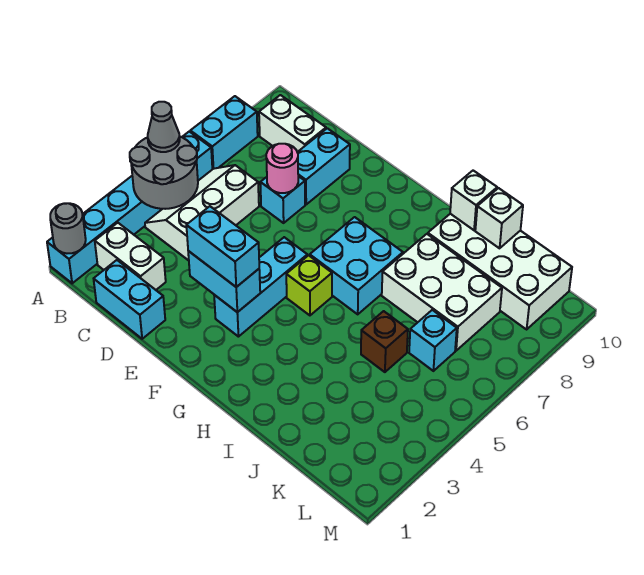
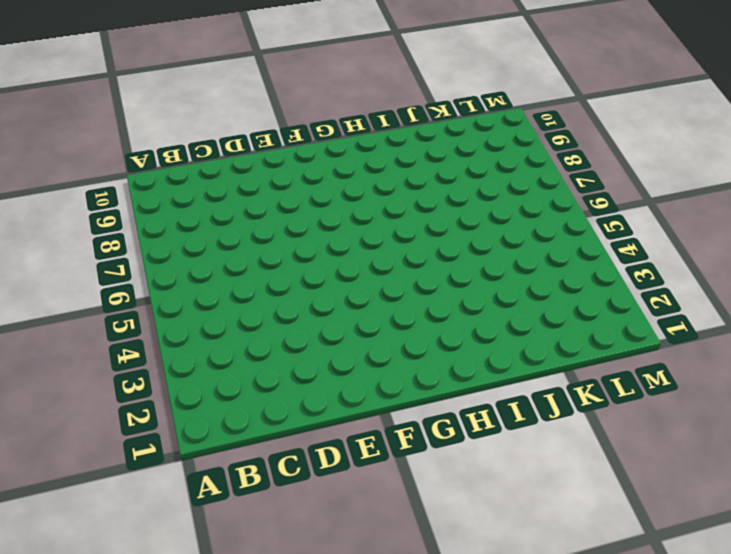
none -> cyan 1x6 brick [47,131,212,283]
none -> cyan 1x2 brick [190,96,258,169]
none -> white 1x2 brick [95,223,166,290]

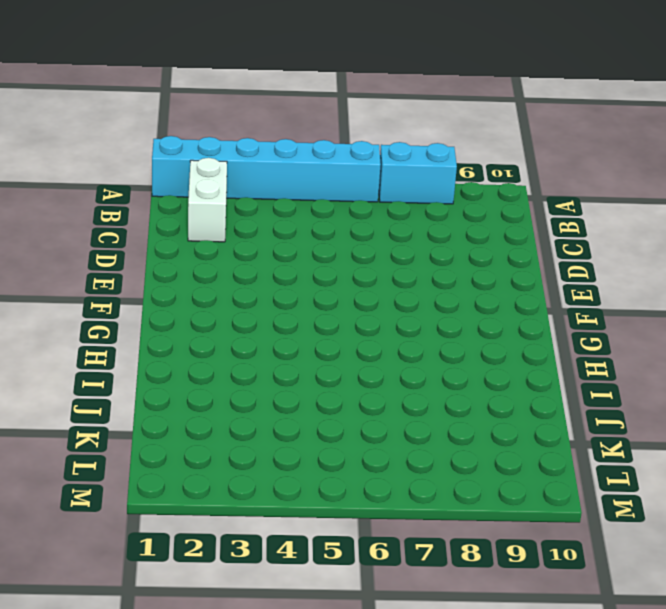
none -> white 2x3 slope [145,165,259,261]
none -> white 1x2 brick [259,95,326,152]
none -> cyan 1x2 brick [94,260,165,339]

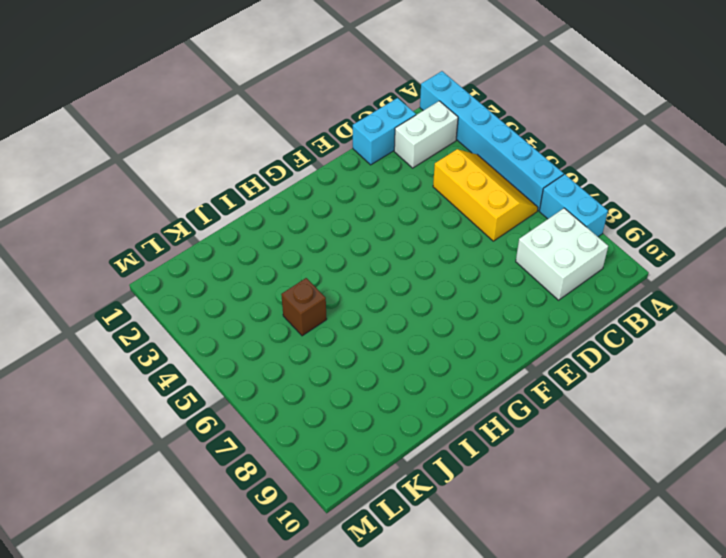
yellow 2x3 slope [433,149,538,241] -> white 2x3 slope [145,165,259,261]
white 2x2 brick [516,208,608,300] -> white 1x2 brick [259,95,326,152]
none -> cyan 1x1 brick [260,176,305,223]
none -> cyan 1x2 brick [297,128,350,204]
none -> cyan 1x3 brick [214,237,307,337]

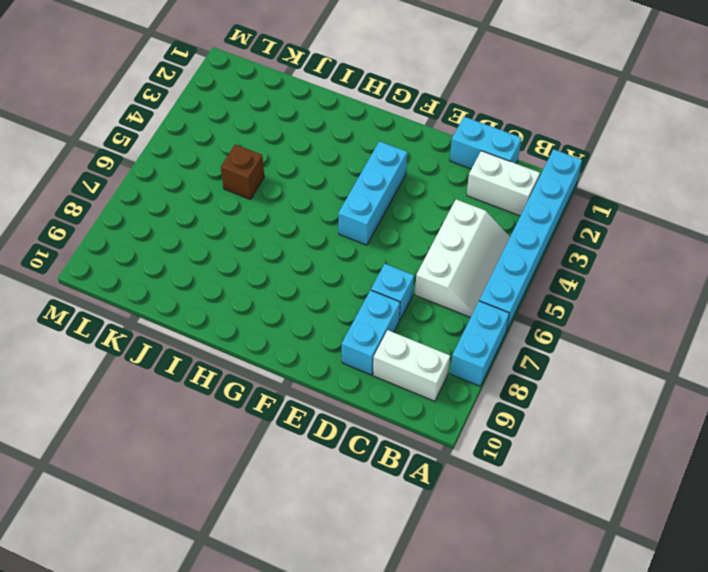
none -> lime 1x1 brick [286,255,332,315]
none -> cyan 2x2 brick [310,217,403,314]
none -> white 2x3 brick [382,234,502,351]

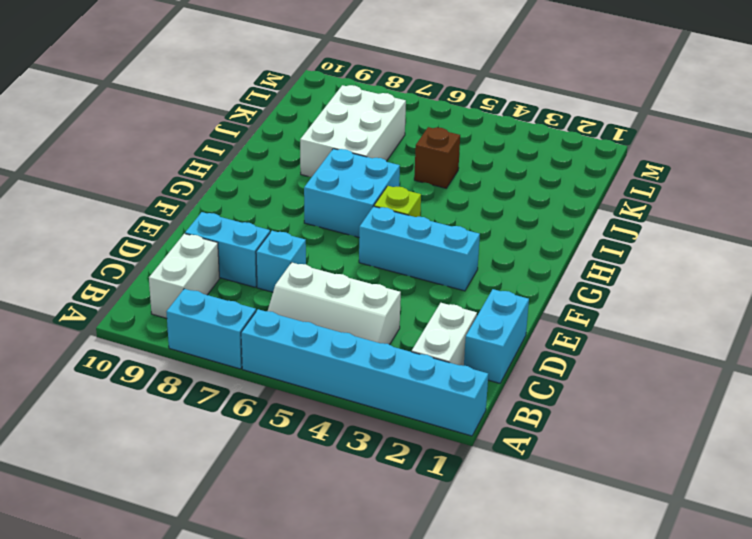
none -> white 2x4 brick [428,214,572,329]
none -> cyan 1x1 brick [409,310,457,371]
none -> grey 1x1 round brick [50,203,86,253]

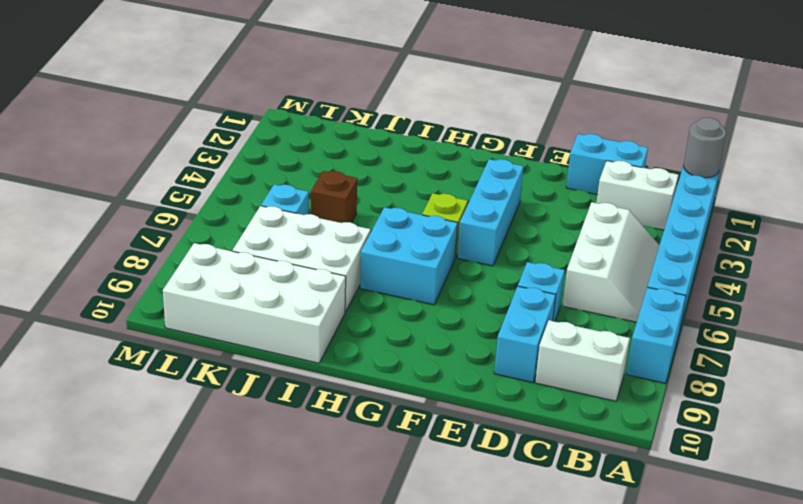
none -> grey 2x2 round brick [130,136,198,209]
none -> pink 1x1 round brick [266,144,298,193]
none -> cyan 1x2 brick [188,251,260,312]

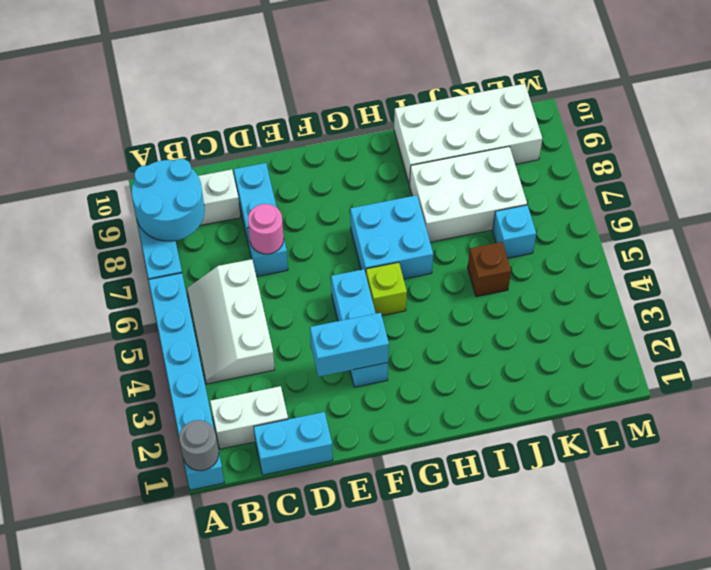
cyan 2x2 round brick [132,159,205,241] -> none
none -> grey 2x2 round brick [130,136,198,209]
none -> white 1x1 brick [450,171,497,230]
none -> white 1x1 brick [475,188,523,248]

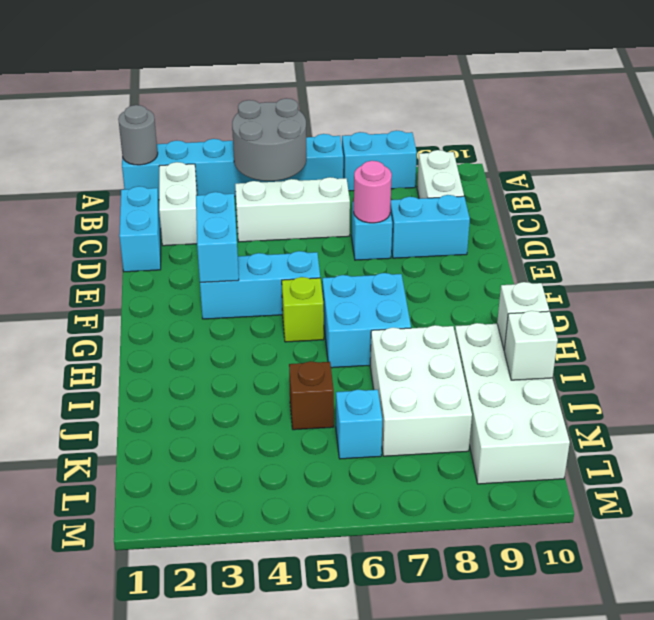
none -> grey 1x1 cone [148,102,180,152]
none -> cyan 1x2 brick [186,206,259,287]

